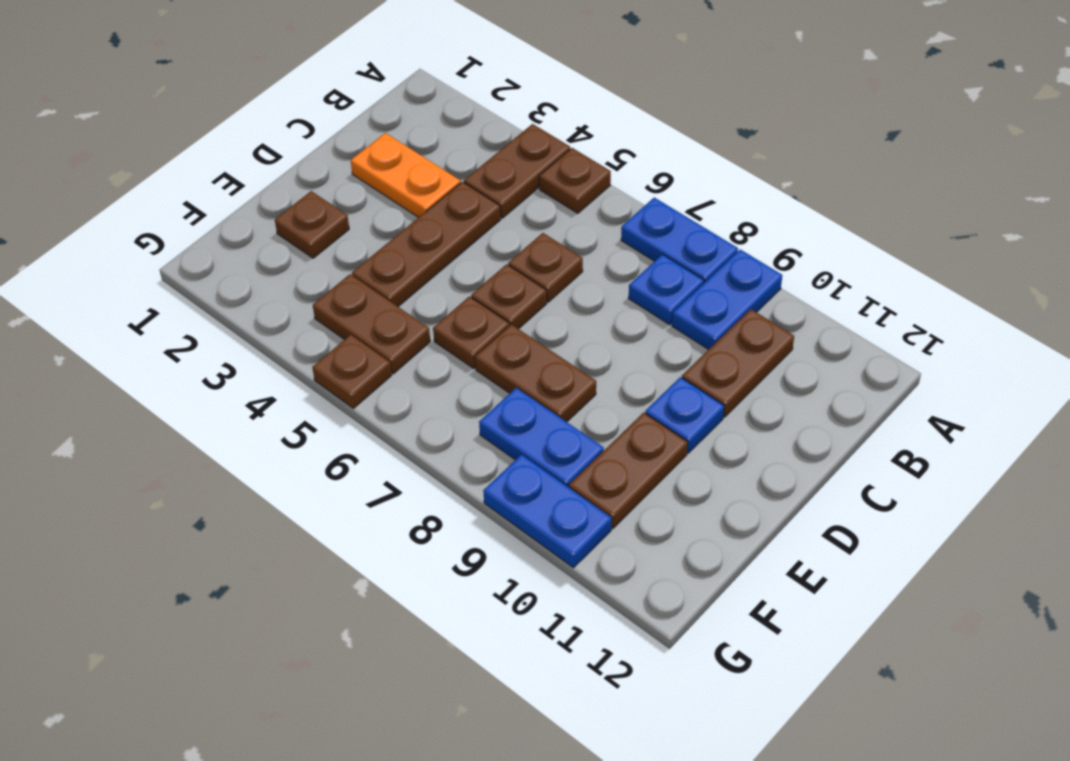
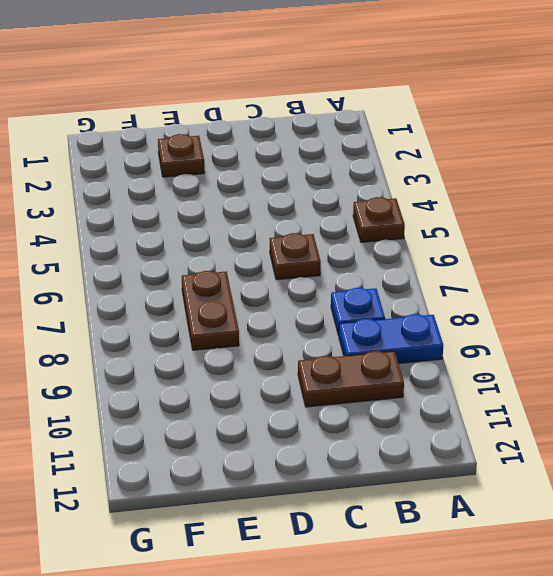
none -> brown 1x2 plate [464,124,570,218]
none -> blue 1x2 plate [621,198,738,283]
none -> orange 1x2 plate [351,133,461,218]

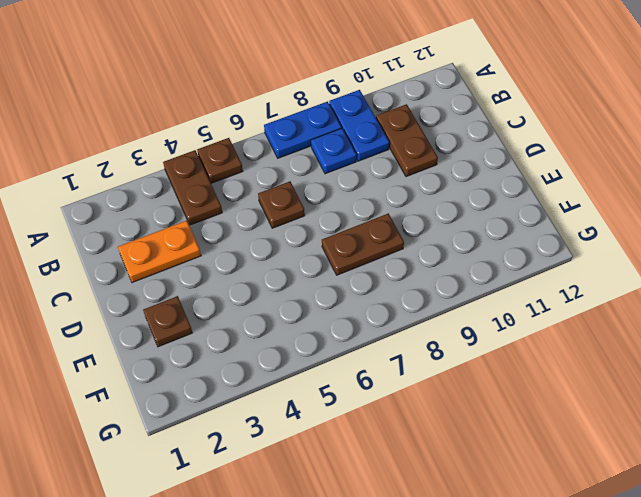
none -> brown 1x3 plate [352,182,501,307]
none -> brown 1x1 plate [471,264,547,329]
none -> blue 1x1 plate [645,377,724,453]

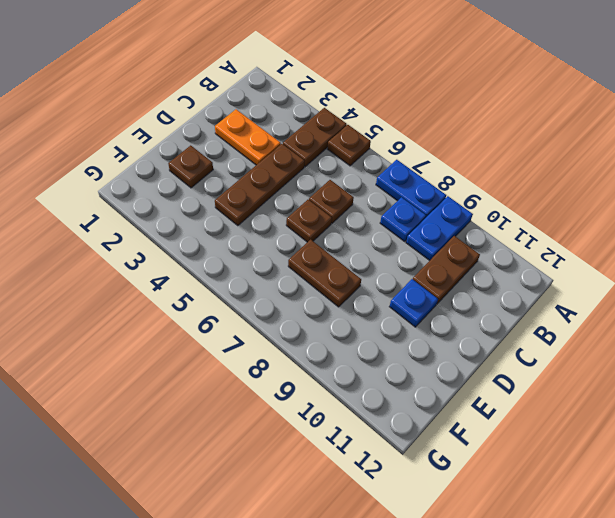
none -> brown 1x1 plate [433,296,509,369]
none -> brown 1x2 plate [569,412,688,528]
none -> brown 1x2 plate [313,274,430,374]

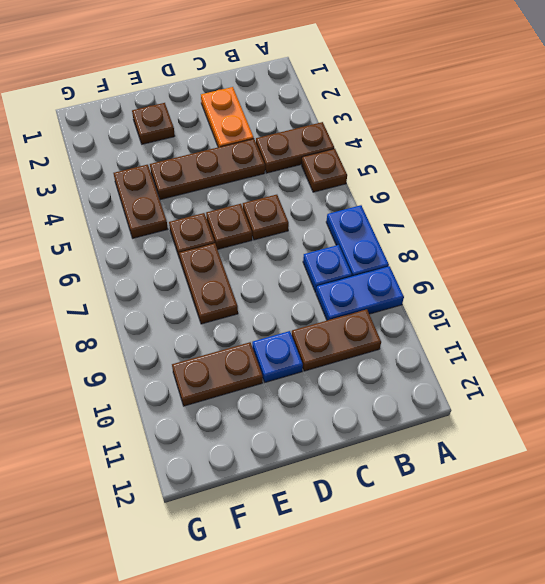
none -> blue 1x2 plate [479,388,604,487]
none -> brown 1x1 plate [312,335,391,408]
none -> blue 1x2 plate [483,455,611,568]

